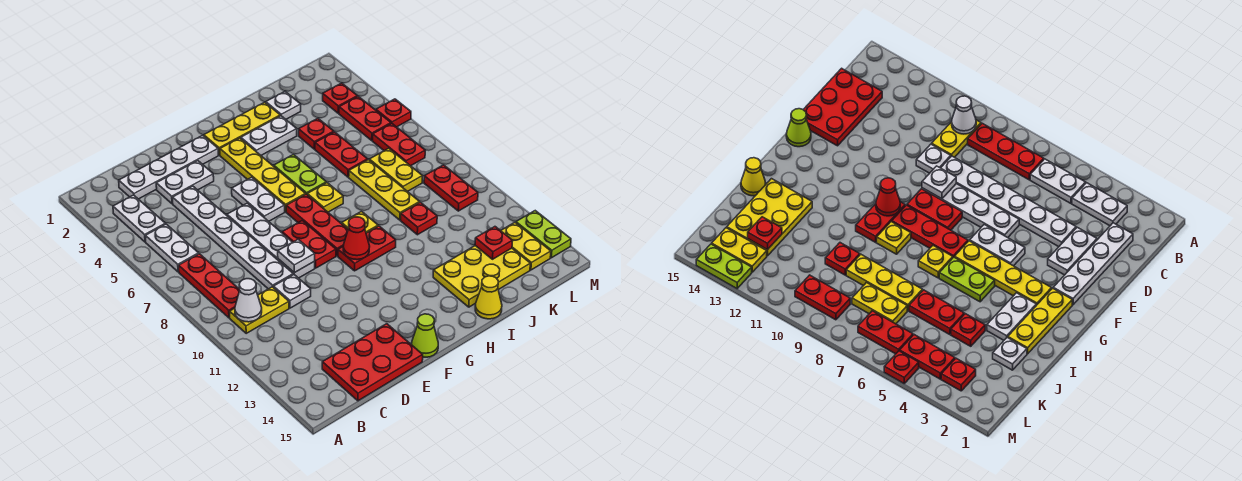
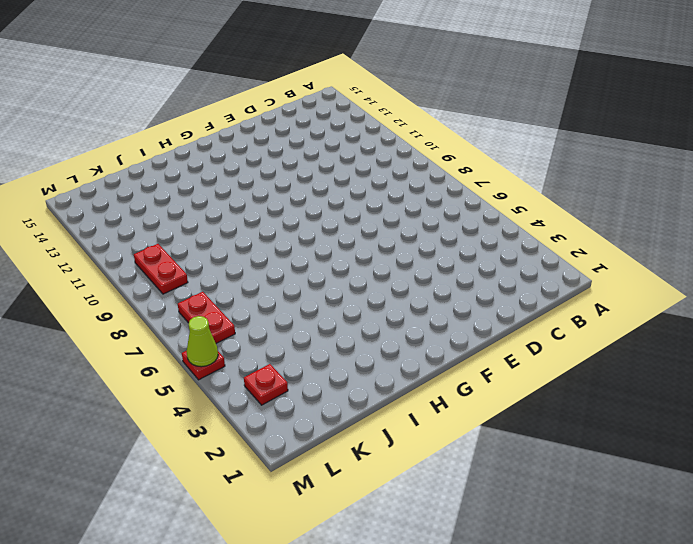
lime 1x1 cone [187,316,218,367] -> lime 1x1 cone moved to [412,314,438,357]
none -> white 1x2 plate [113,195,165,242]
none -> white 1x2 plate [145,224,199,272]
none -> red 1x3 plate [179,254,240,318]
none -> yellow 1x2 plate [230,287,289,333]

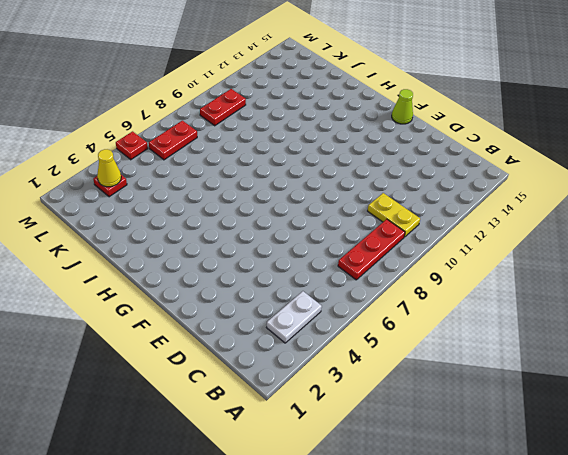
yellow 1x1 cone [97,149,121,187] -> yellow 1x1 cone moved to [475,276,502,319]
none -> white 1x2 plate [145,224,199,272]
none -> white 1x4 plate [119,135,218,199]
none -> red 2x3 plate [322,324,423,401]
none -> white 1x2 plate [156,161,214,204]

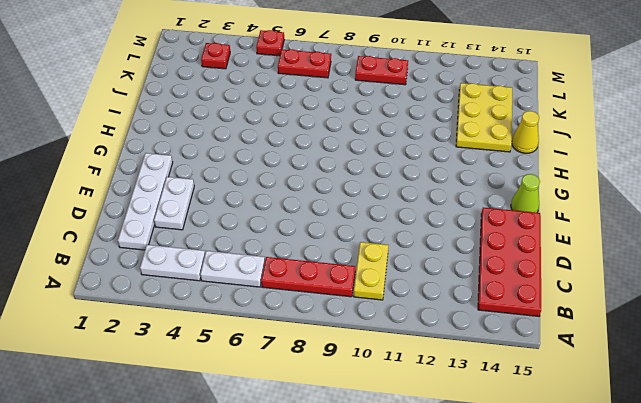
red 2x4 plate [478,208,541,316] -> red 2x3 plate [322,324,423,401]
none -> white 1x6 plate [173,186,293,289]
none -> white 1x1 plate [273,275,311,308]
none -> white 1x4 plate [227,203,315,278]
none -> white 1x2 plate [232,177,285,221]

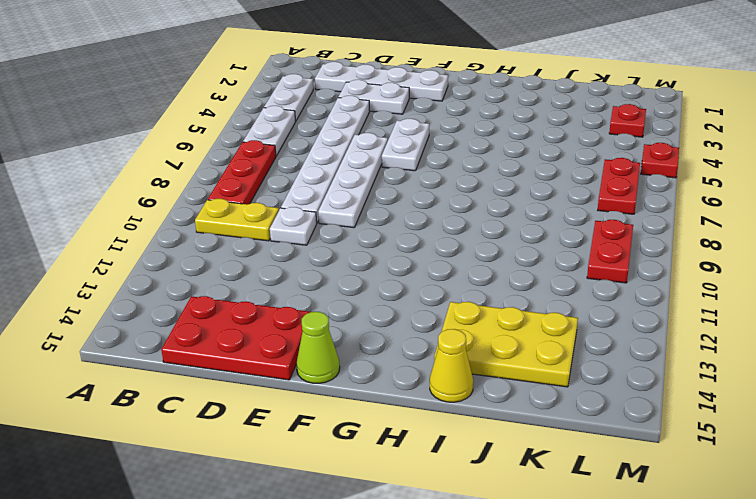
none -> red 1x2 plate [282,220,336,268]
none -> yellow 1x3 plate [204,102,280,155]
none -> yellow 1x4 plate [220,138,306,212]
none -> red 1x3 plate [286,194,348,256]

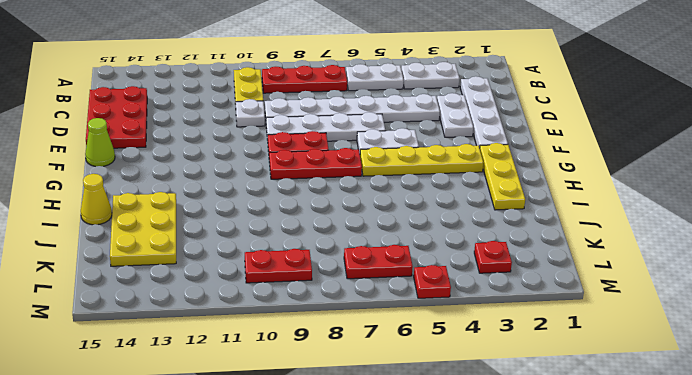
none -> red 1x2 plate [338,226,396,271]
none -> white 1x2 plate [241,116,297,155]
none -> lime 1x2 plate [274,155,326,194]
none -> yellow 1x1 plate [307,183,343,212]

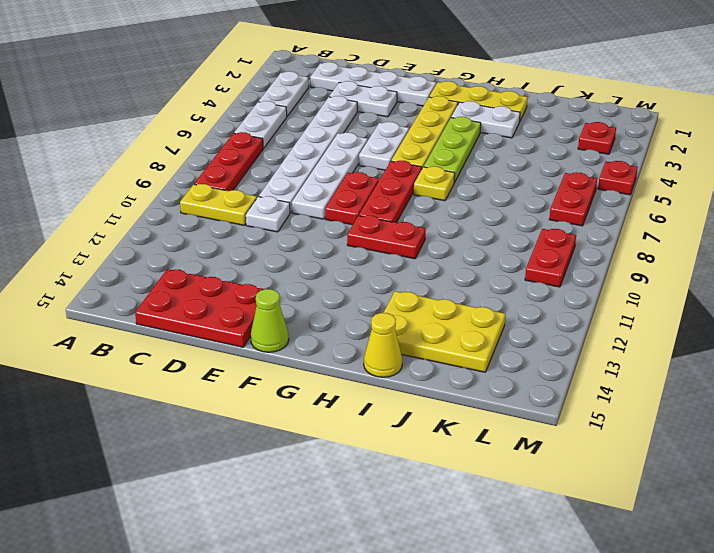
lime 1x3 plate [424,117,481,182] -> lime 1x2 plate [274,155,326,194]
none -> yellow 1x1 plate [342,211,378,233]
none -> white 1x1 plate [266,92,301,119]
none -> red 1x1 plate [299,118,334,149]
none -> red 1x2 plate [315,132,368,177]

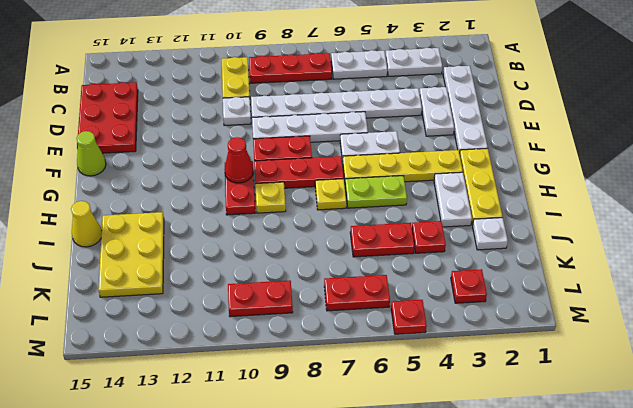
none -> yellow 1x3 plate [349,160,420,220]
none -> red 1x1 plate [401,202,437,235]
none -> yellow 1x2 plate [369,148,422,192]
none -> red 1x2 plate [339,96,391,140]

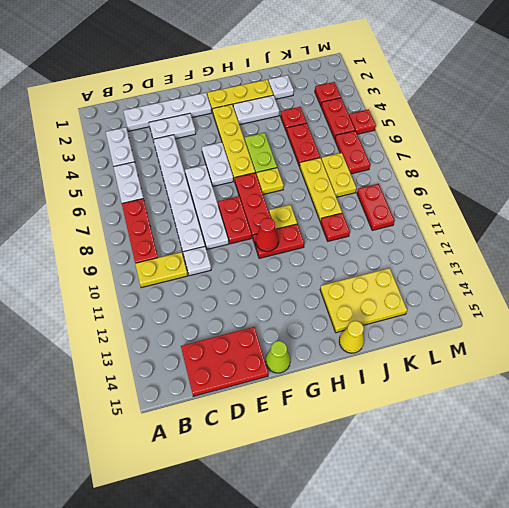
none -> yellow 1x2 plate [501,222,551,270]
none -> lime 1x2 plate [516,211,571,258]
none -> white 1x1 cone [235,279,262,322]
none -> white 1x1 plate [278,239,315,273]

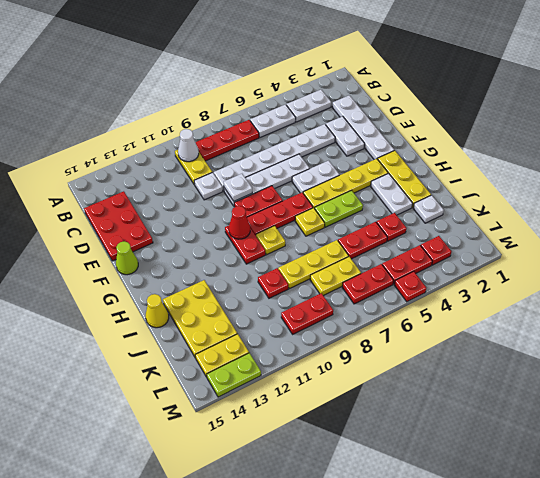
none -> red 1x1 plate [475,227,513,259]

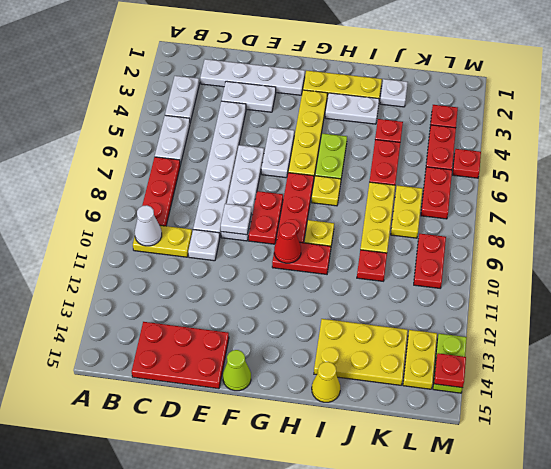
red 1x1 plate [434,353,466,388] -> red 1x1 plate moved to [475,227,513,259]

